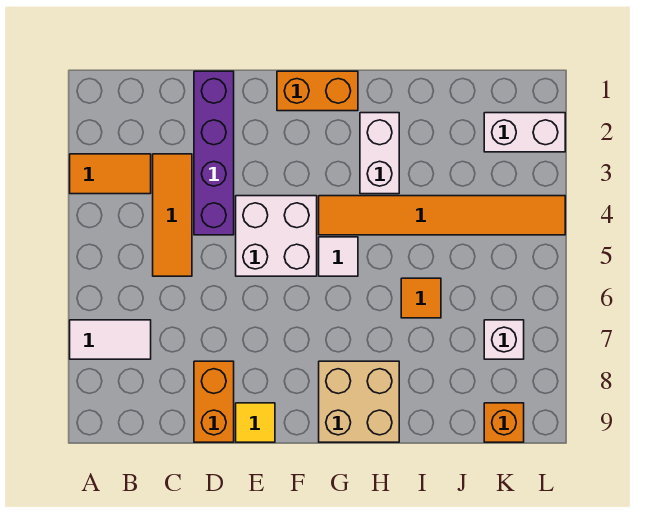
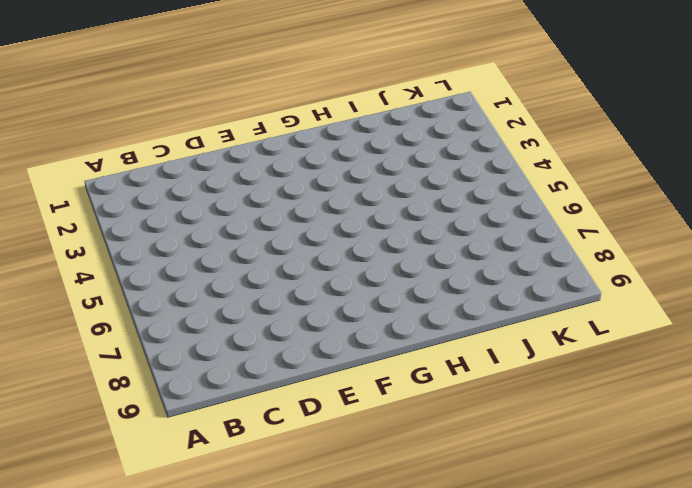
none -> orange 1x2 tile [70,154,151,194]
none -> white 1x2 tile [70,320,151,359]
none -> orange 1x3 tile [153,154,192,276]

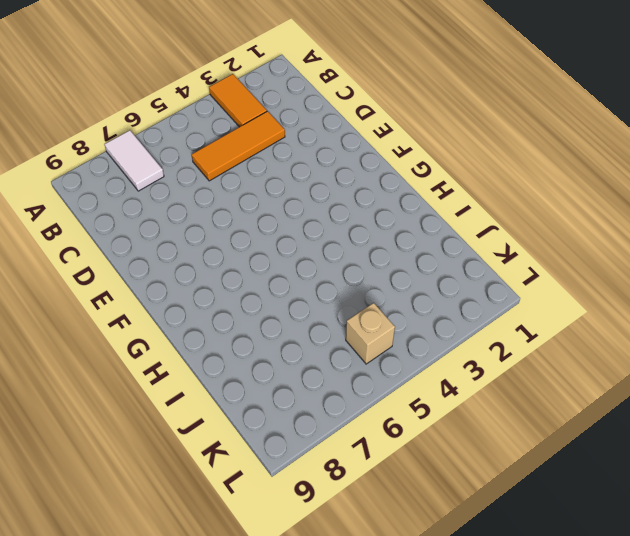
tan 1x1 brick [346,303,395,364] -> none
none -> purple 1x4 brick [194,71,234,235]
none -> orange 1x2 brick [194,361,234,442]
none -> white 2x2 brick [236,196,317,276]

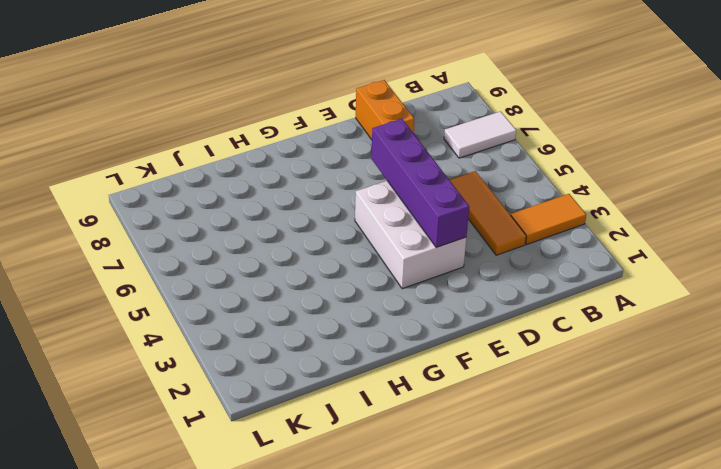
white 2x3 brick [355,181,466,289] -> white 2x2 brick [236,196,317,276]
purple 1x4 brick [371,119,469,248] -> purple 1x4 brick moved to [194,71,234,235]
none -> yellow 1x1 tile [236,403,275,442]
none -> orange 1x2 brick [277,71,358,111]
none -> orange 1x6 tile [319,196,565,235]

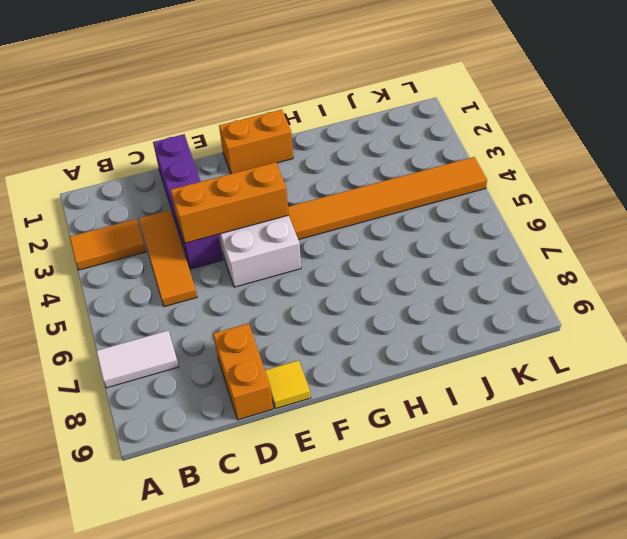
orange 1x3 brick [171,162,289,243] -> none
none -> white 1x1 tile [319,237,358,276]
none -> tan 2x2 brick [319,361,399,442]
none -> white 1x2 brick [360,113,399,194]

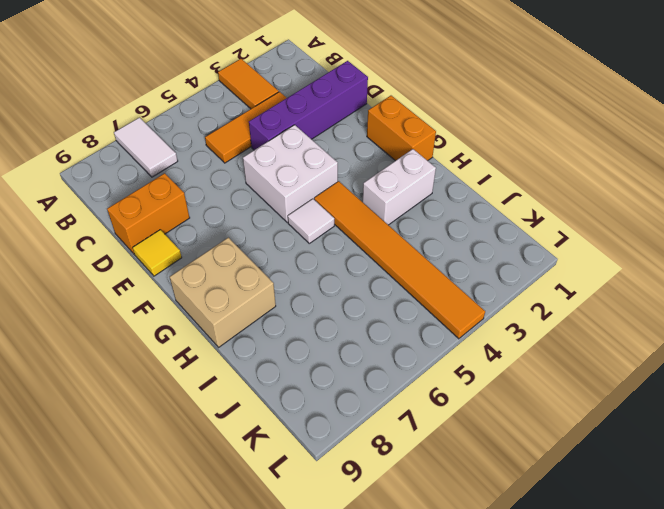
none -> orange 1x1 tile [401,278,441,318]
none -> white 1x2 brick [484,113,565,152]
none -> white 1x1 brick [484,320,524,359]

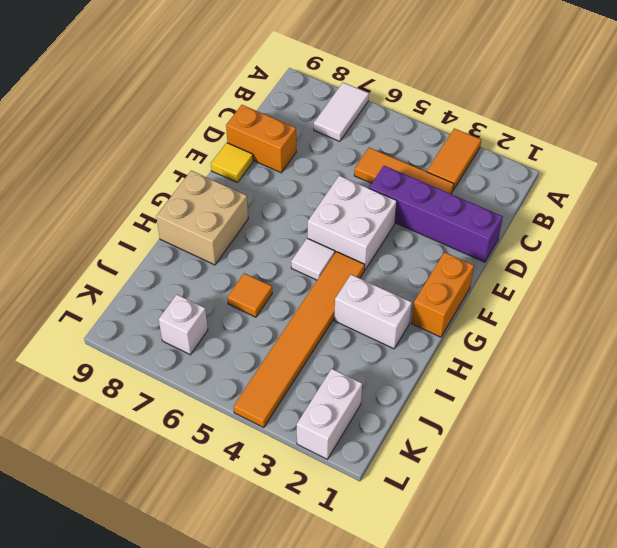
none -> orange 1x1 brick [484,403,524,442]

